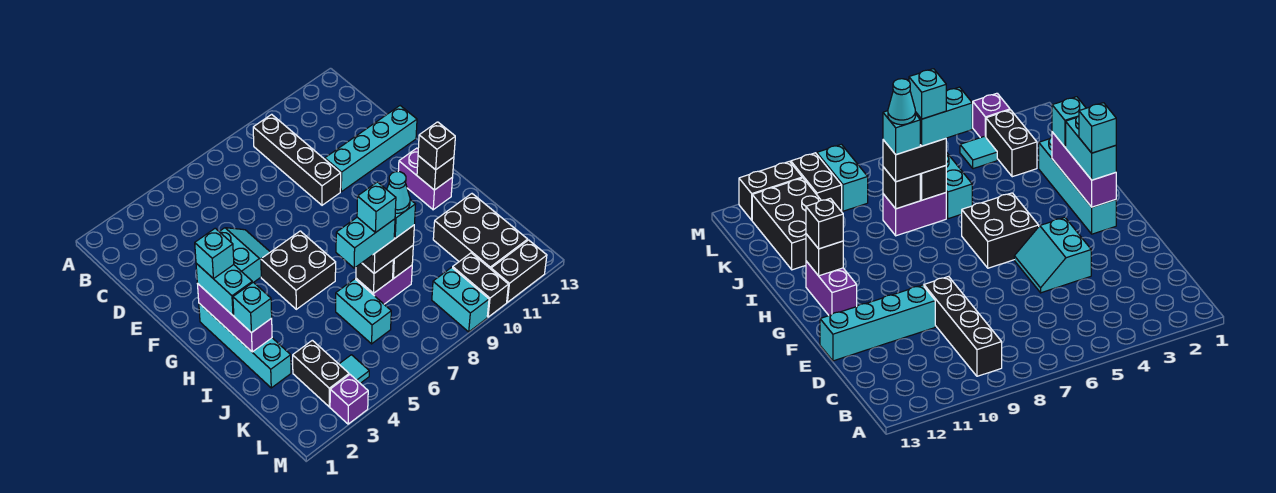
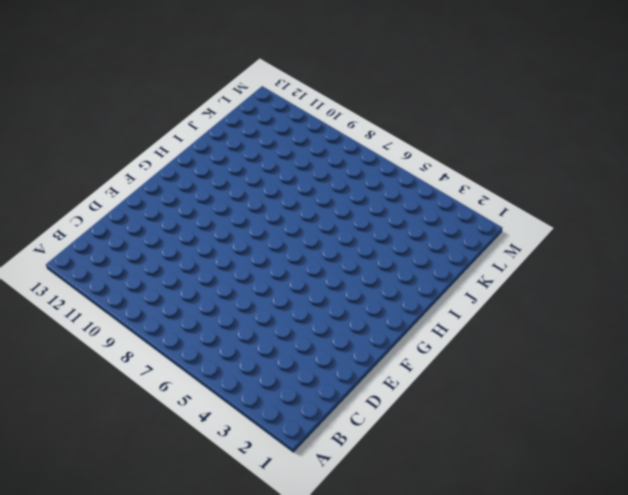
none -> black 1x4 brick [253,114,341,205]
none -> cyan 2x2 slope [219,228,270,283]
none -> cyan 1x4 brick [325,106,417,192]

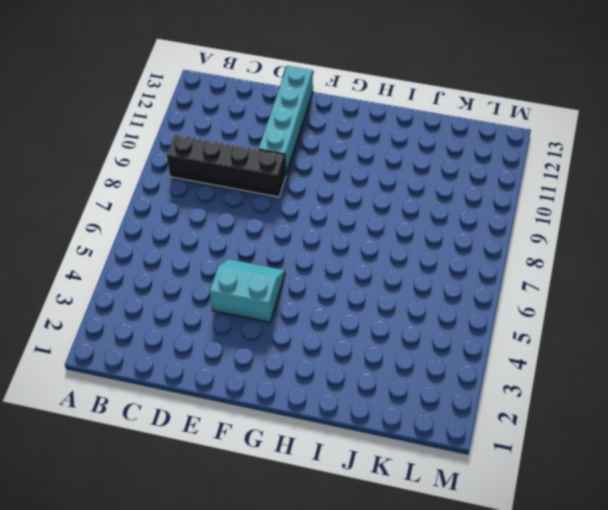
none -> cyan 1x4 brick [199,304,291,388]
none -> black 2x2 brick [261,231,336,309]
none -> purple 1x2 brick [398,148,453,210]

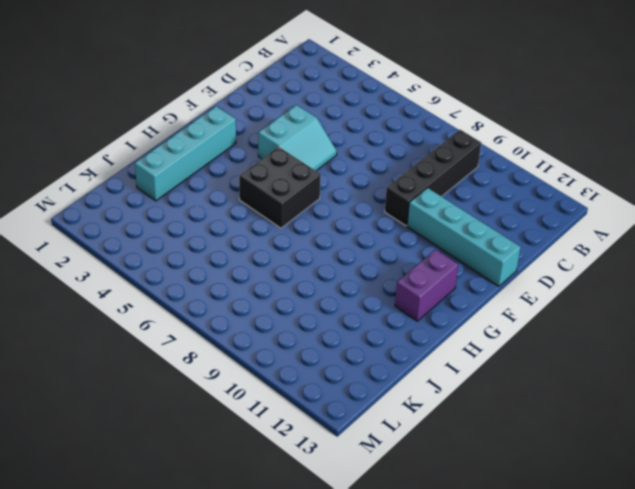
none -> cyan 1x2 brick [336,279,391,344]
none -> purple 1x2 brick [356,265,412,304]
none -> black 2x3 brick [433,194,528,269]

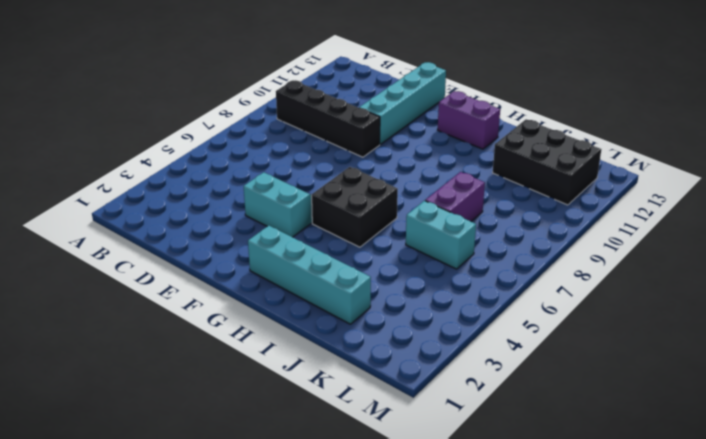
none -> black 1x2 brick [293,340,349,407]
none -> cyan 1x1 tile [339,355,369,383]
none -> cyan 1x2 brick [432,267,489,332]

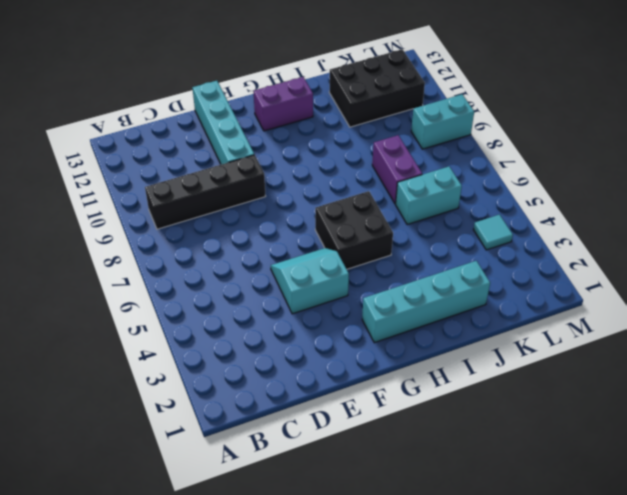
none -> black 1x2 brick [293,340,349,407]
none -> black 1x2 brick [453,253,508,317]
none -> purple 1x1 brick [330,375,368,424]

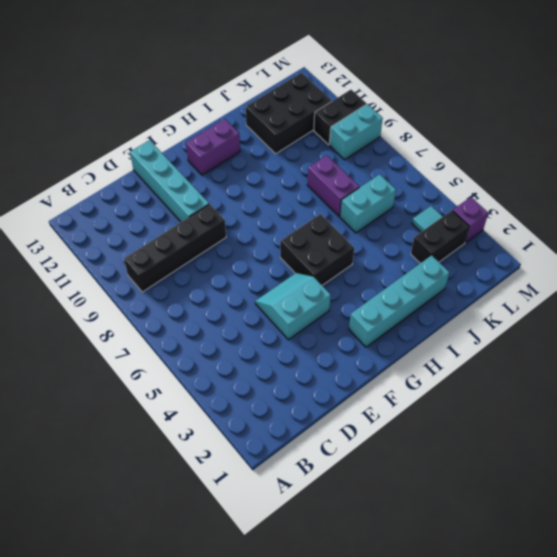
none -> black 1x2 brick [491,240,547,302]
none -> purple 1x3 brick [198,284,272,352]
none -> black 1x1 brick [417,156,454,190]

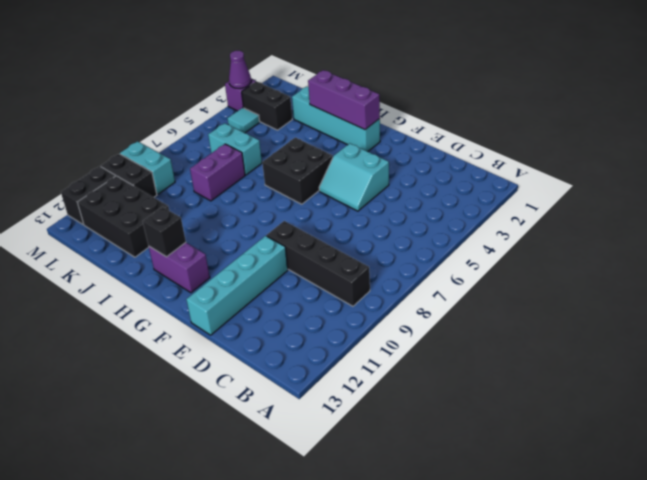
purple 1x1 cone [229,51,251,88] -> none
none -> black 1x1 brick [356,260,393,293]
none -> black 1x1 brick [393,246,413,278]
none -> cyan 1x2 brick [196,263,252,315]

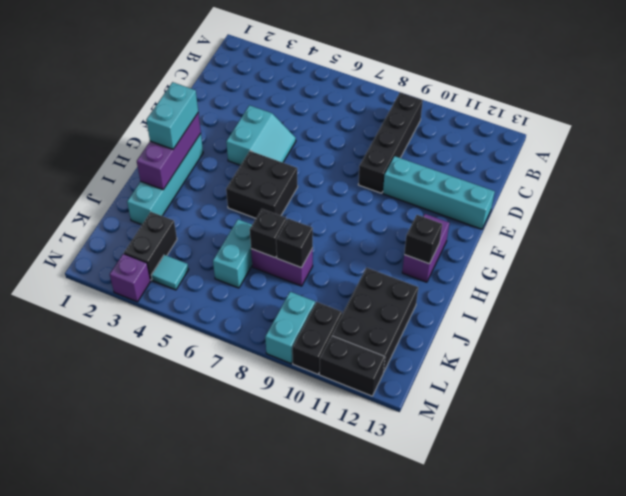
none -> black 1x1 brick [418,122,455,170]
none -> cyan 1x1 brick [233,282,272,333]
none -> black 1x2 brick [362,225,414,273]

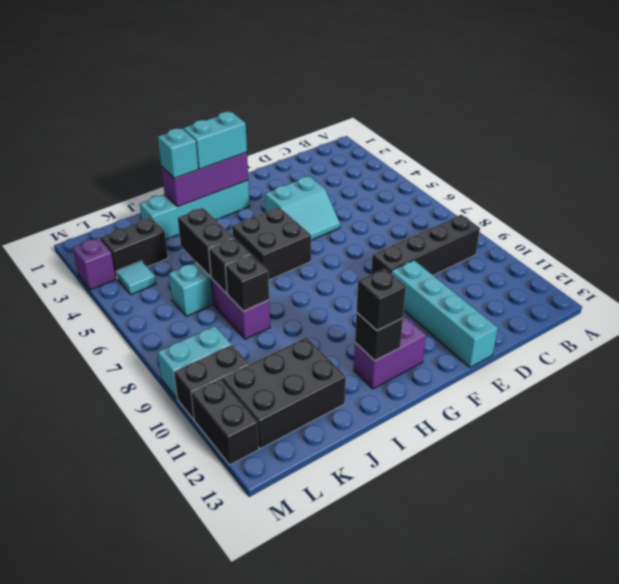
black 1x2 brick [178,208,234,277] -> black 1x2 brick moved to [362,225,414,273]
none -> cyan 1x1 brick [195,228,234,279]
none -> cyan 1x2 brick [336,217,395,268]
none -> cyan 1x1 brick [394,200,416,238]

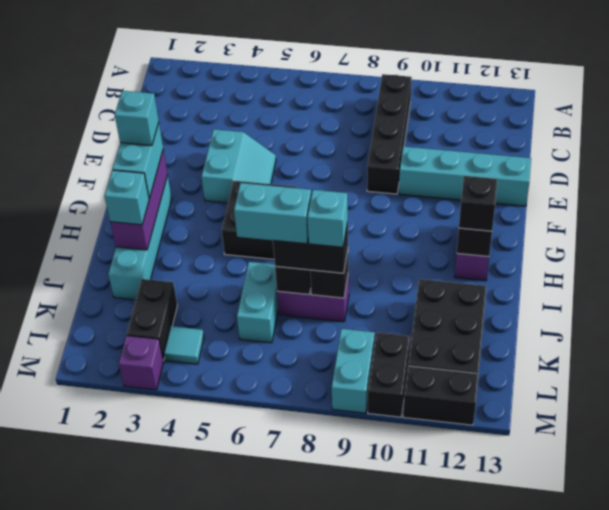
none -> cyan 1x1 brick [357,182,396,233]
none -> cyan 1x1 cone [387,172,410,213]

